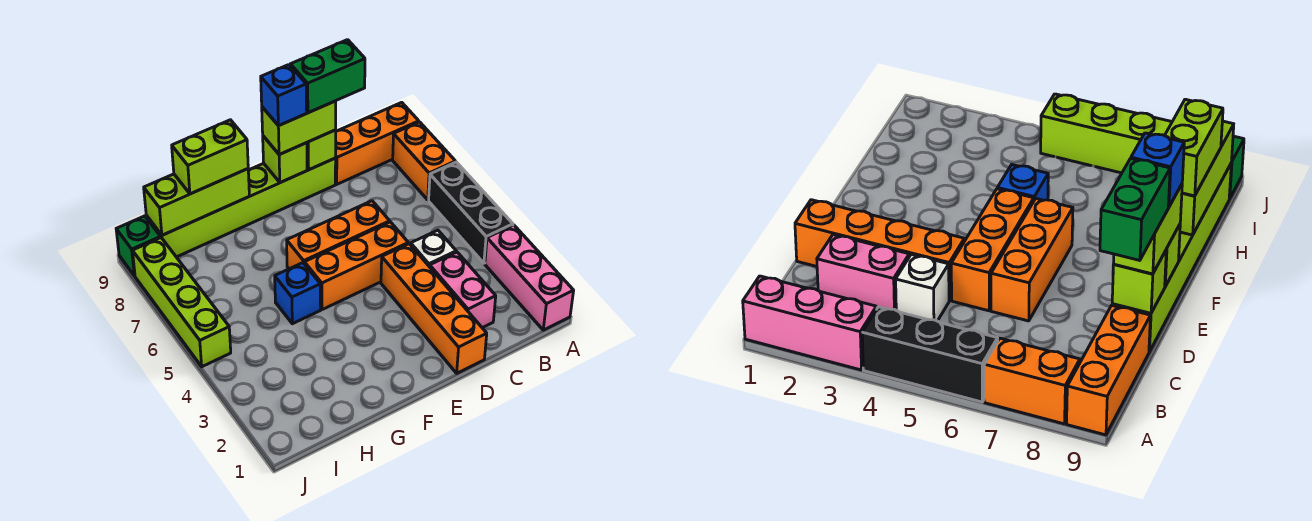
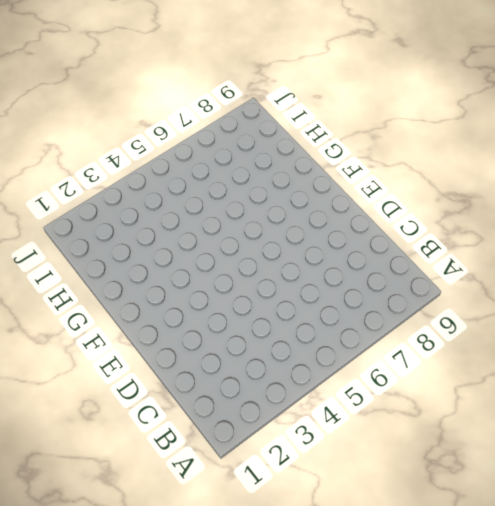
none -> pink 1x3 brick [485,225,574,330]
none -> black 1x3 brick [429,162,513,263]
none -> orange 1x2 brick [393,122,455,200]

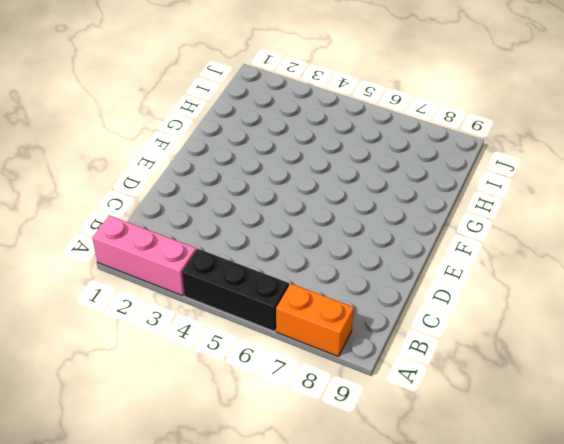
none -> orange 1x3 brick [335,102,419,184]
none -> pink 1x2 brick [430,252,496,328]
none -> white 1x1 brick [411,230,456,267]

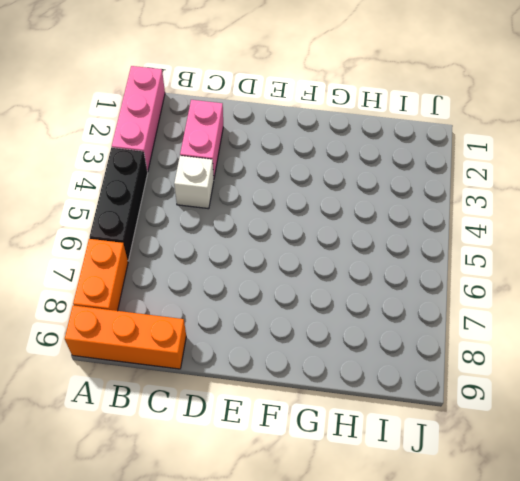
none -> orange 1x4 brick [381,244,487,373]
none -> orange 1x3 brick [304,222,408,310]
none -> orange 1x3 brick [287,201,390,269]

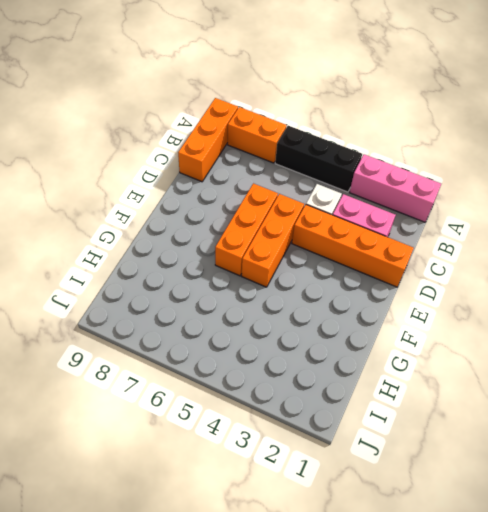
none -> lime 1x6 brick [146,158,336,257]
none -> blue 1x1 brick [275,263,321,324]
none -> lime 1x4 brick [133,238,231,367]

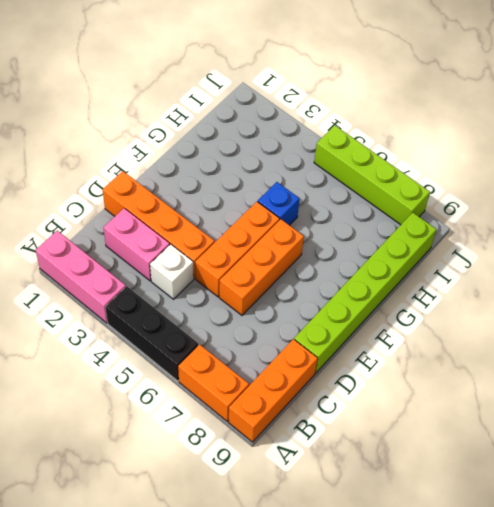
none -> green 1x1 brick [116,216,161,276]
none -> lime 1x1 brick [307,130,336,170]
none -> lime 1x1 brick [263,136,307,183]

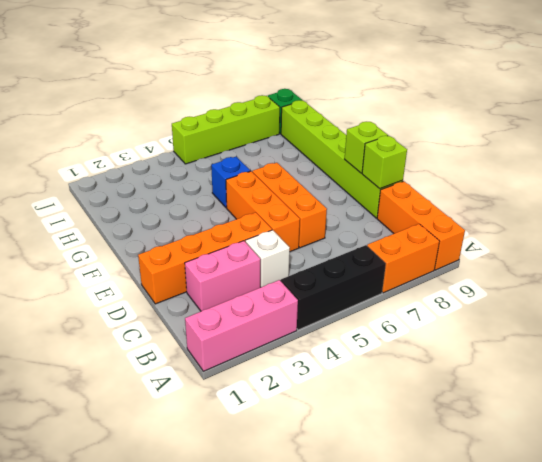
none -> lime 1x3 brick [144,169,249,235]
none -> lime 1x2 brick [262,101,336,155]
none -> lime 1x2 brick [172,120,248,194]

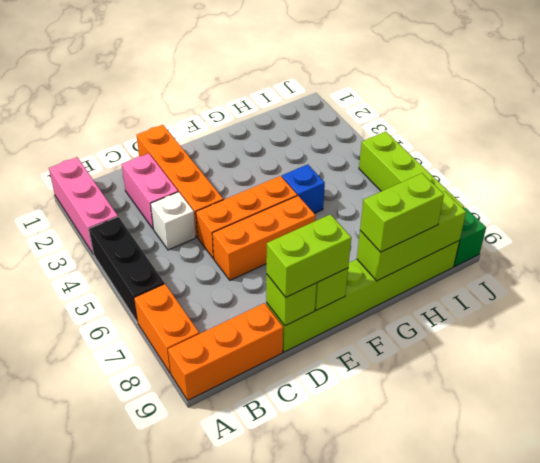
none -> green 1x2 brick [290,40,365,113]
none -> blue 1x1 brick [261,65,307,126]

